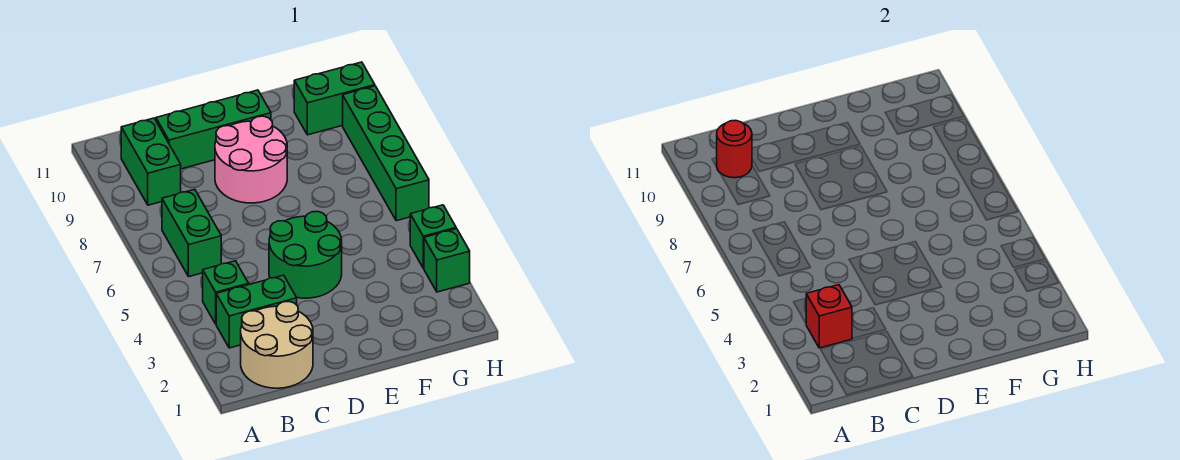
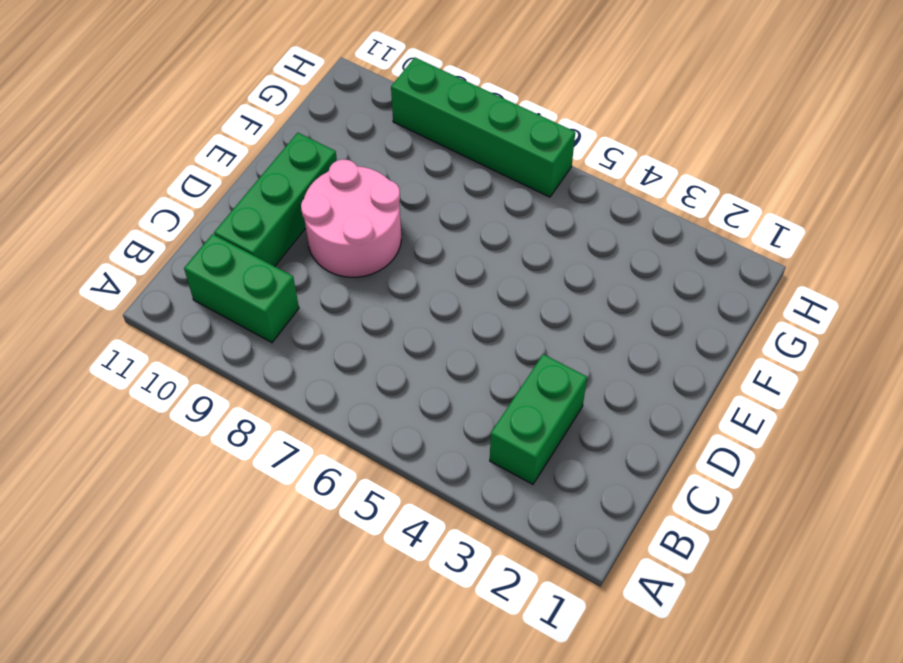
none -> tan 2x2 round brick [241,302,313,388]
none -> green 1x1 brick [203,261,249,324]
none -> green 1x2 brick [162,189,221,277]

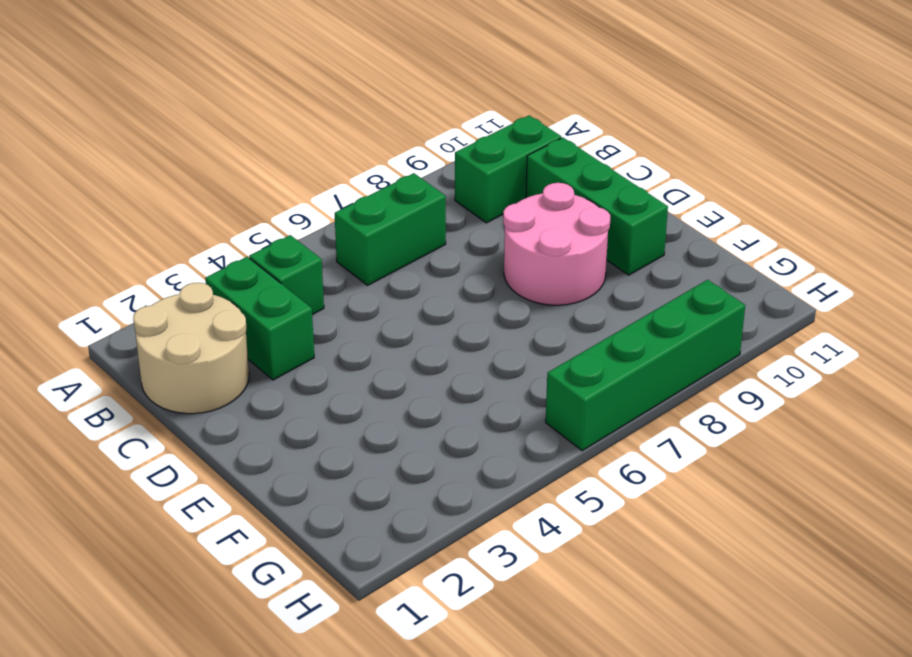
none -> green 2x2 round brick [269,211,342,298]
none -> green 1x2 brick [294,62,375,135]
none -> green 1x1 brick [424,229,470,292]

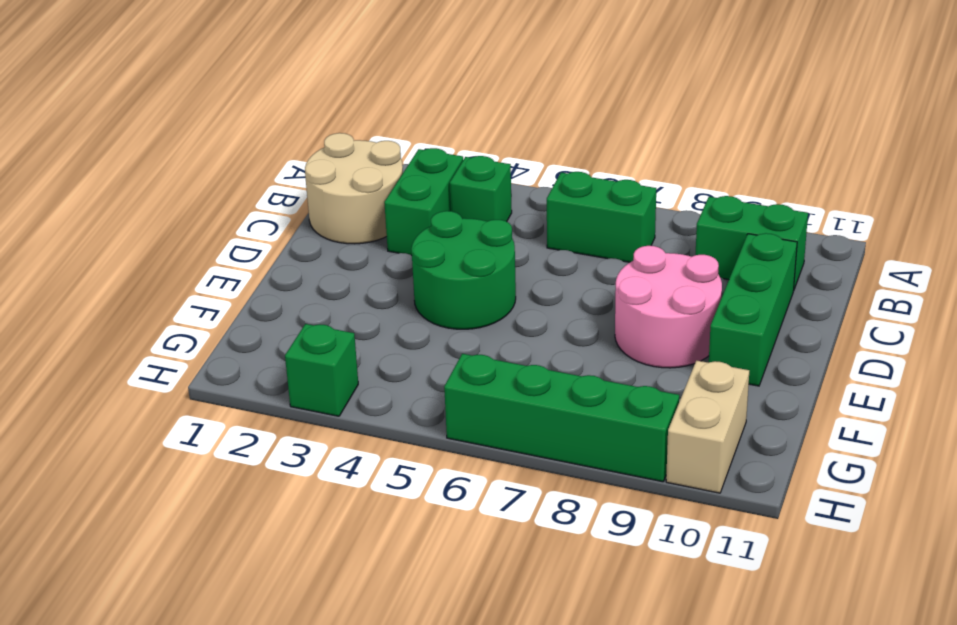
tan 1x2 brick [666,360,749,493] -> green 1x2 brick [294,62,375,135]
none -> green 1x1 brick [410,205,456,268]
none -> red 1x1 brick [806,285,852,348]
none -> red 1x1 round brick [716,120,752,178]

